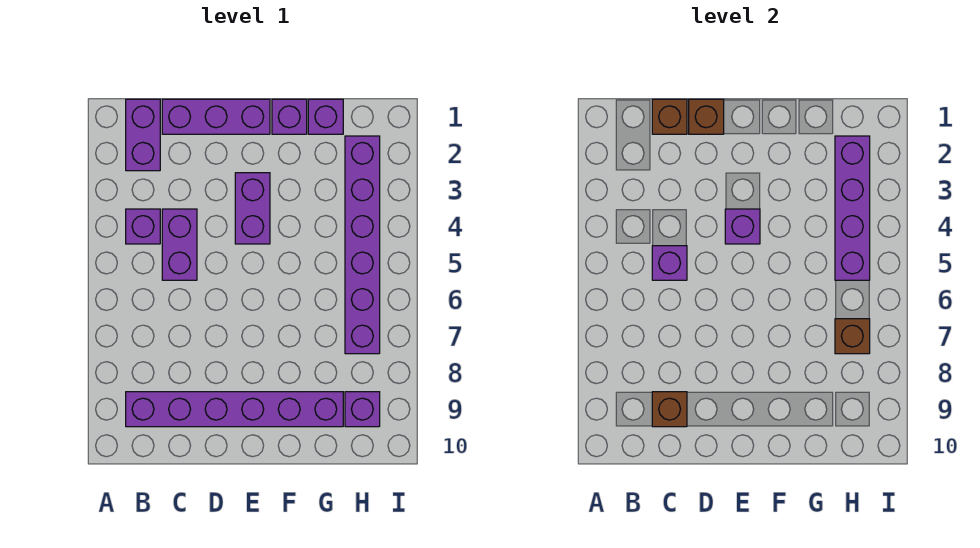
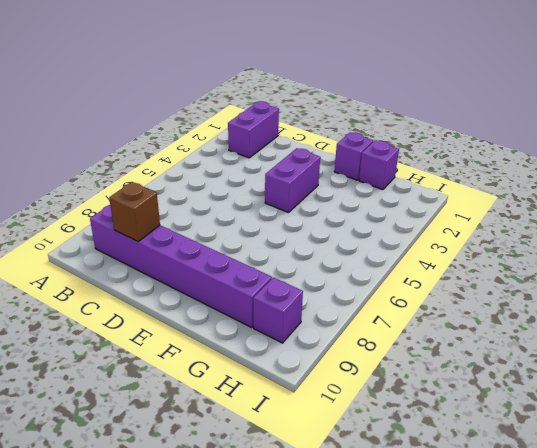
none -> purple 1x1 brick [126,209,160,244]
none -> purple 1x3 brick [162,99,270,134]
none -> purple 1x2 brick [162,209,197,280]

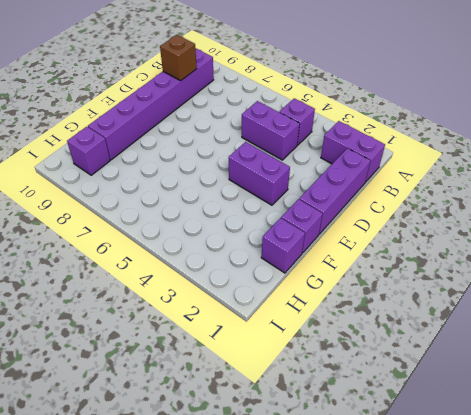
none -> purple 1x6 brick [345,136,380,354]
none -> brown 1x1 brick [652,99,687,134]
none -> purple 1x1 brick [652,246,687,280]

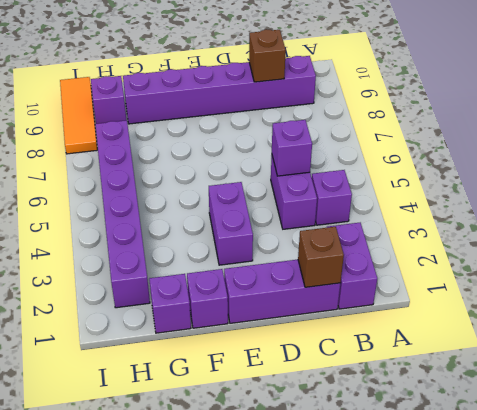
orange 1x3 tile [60,77,97,154] -> none
none -> brown 1x1 brick [689,99,724,134]
none -> purple 1x1 brick [725,209,760,244]
none -> purple 1x4 brick [835,136,870,280]

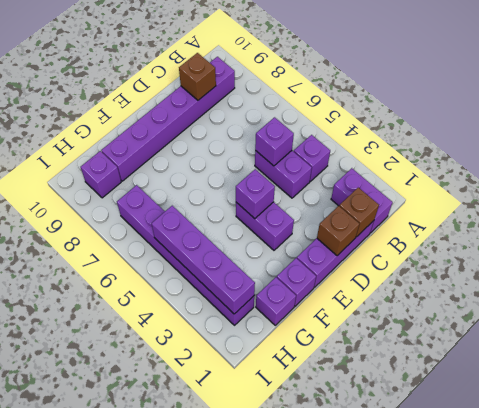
none -> brown 1x1 brick [835,319,870,354]

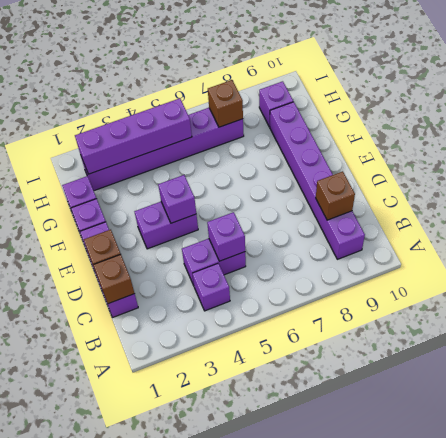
none -> purple 1x2 brick [126,99,160,171]

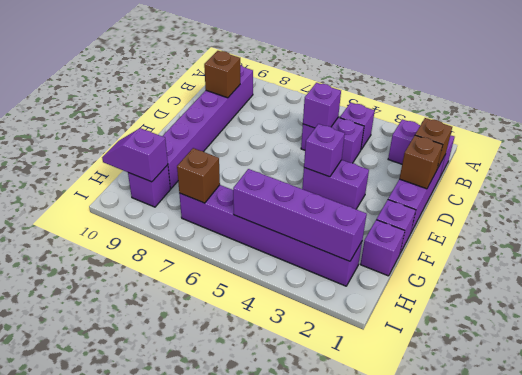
purple 1x2 slope [102,128,168,182] -> none

